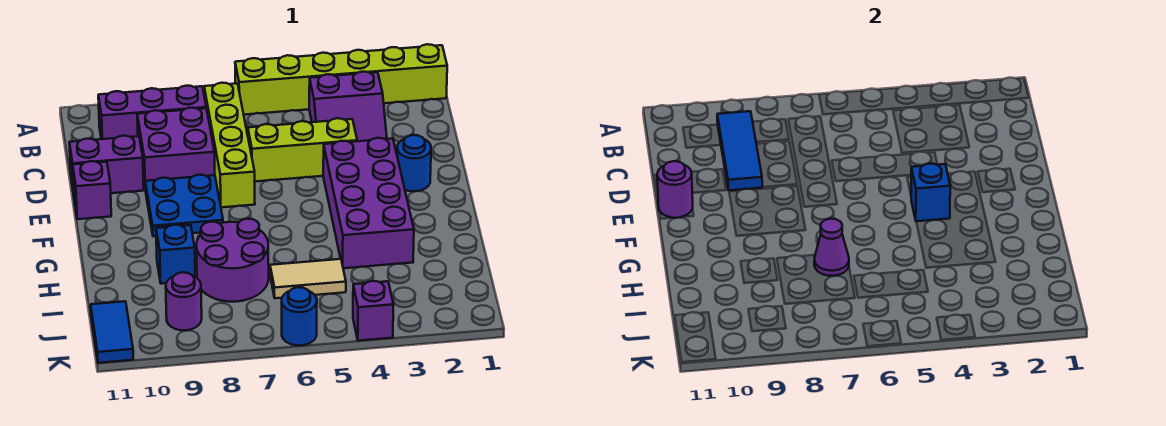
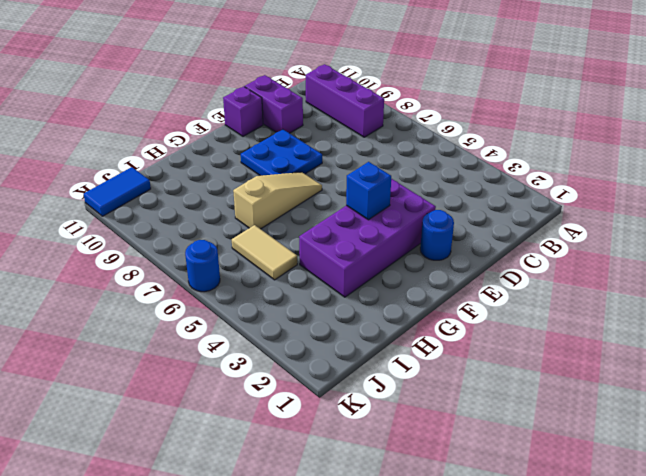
tan 1x3 slope [233,172,322,229] -> purple 2x2 round brick [196,219,269,302]
none -> lime 1x6 brick [235,44,447,115]
none -> purple 2x2 slope [309,72,387,141]
none -> lime 1x4 brick [204,83,255,207]

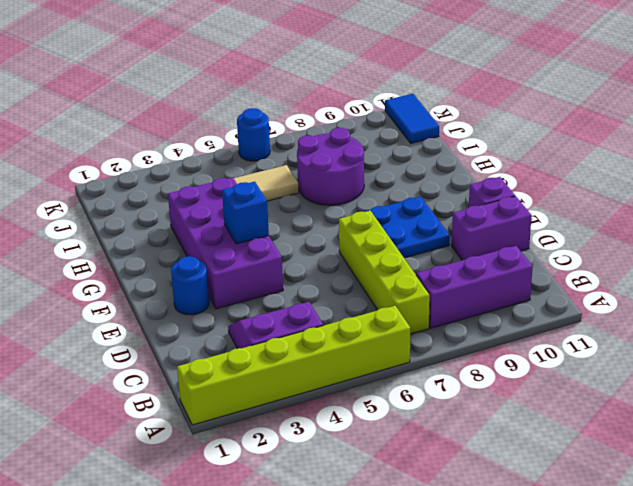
none -> purple 2x2 brick [137,108,215,185]
none -> lime 1x3 brick [248,118,357,182]
none -> blue 1x1 brick [156,225,195,284]

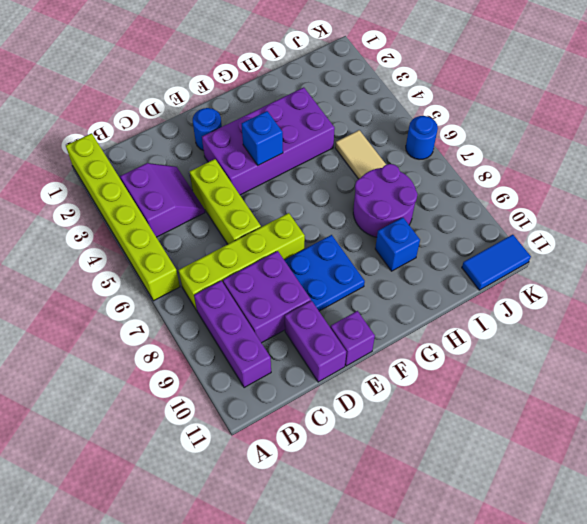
none -> purple 1x1 round brick [166,272,202,330]
none -> purple 1x1 brick [353,281,393,341]
none -> blue 1x3 tile [717,111,762,190]

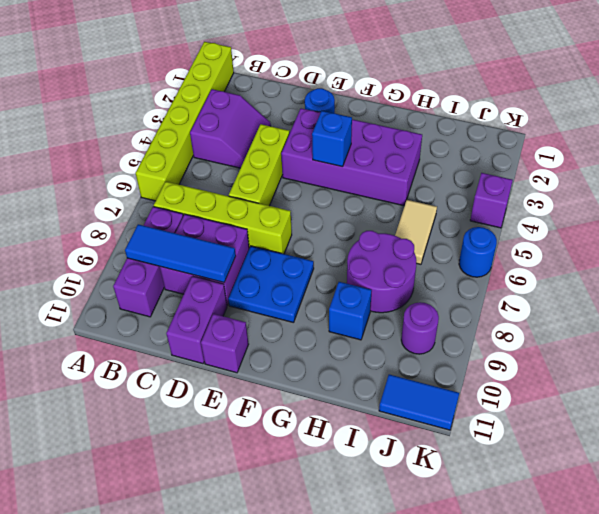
none -> purple 1x1 round brick [657,161,693,218]
none -> purple 1x1 cone [814,219,849,276]

